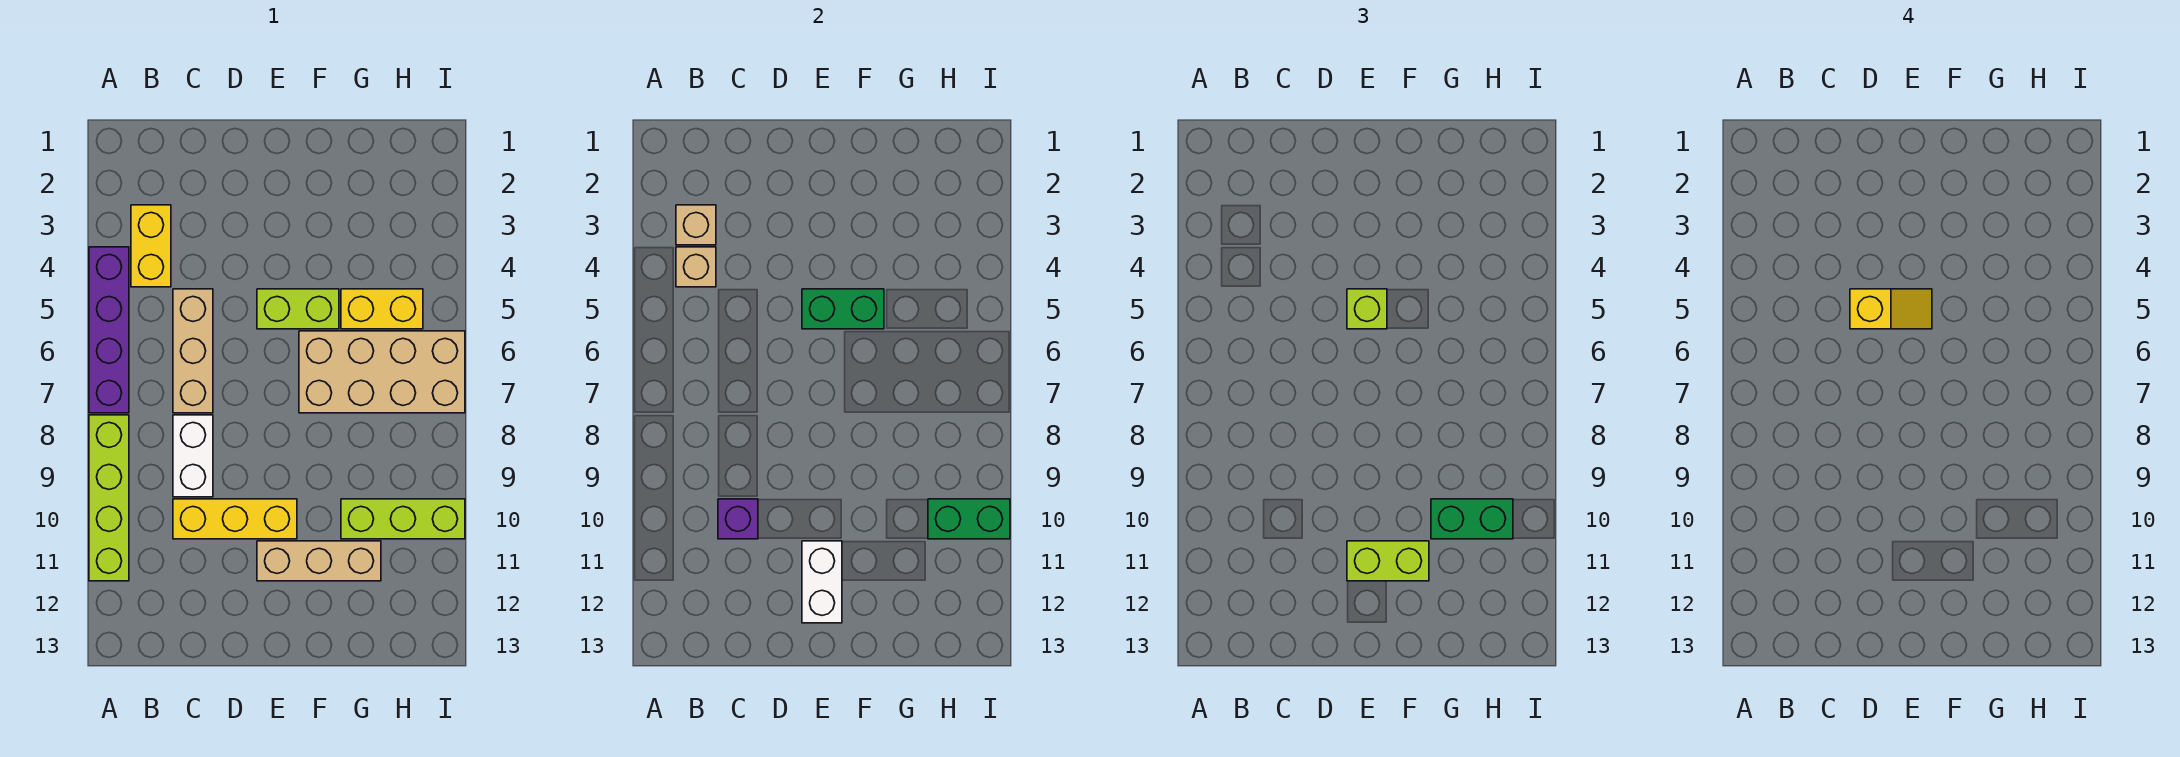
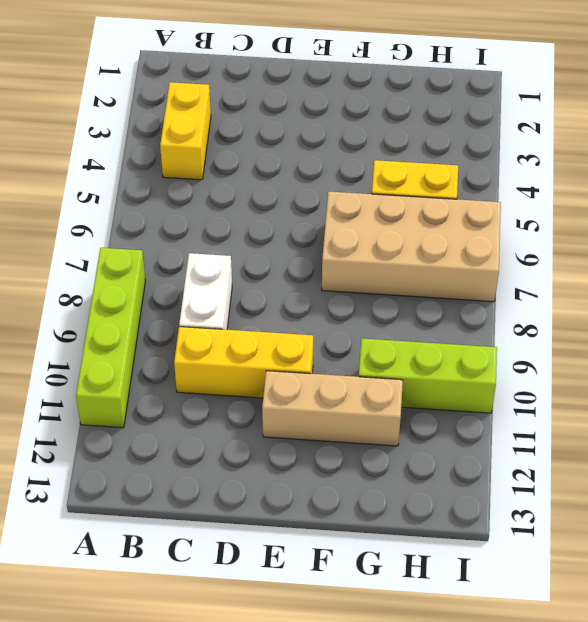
none -> purple 1x4 brick [89,247,129,413]
none -> tan 1x3 brick [173,289,213,413]
none -> lime 1x2 brick [257,289,339,329]

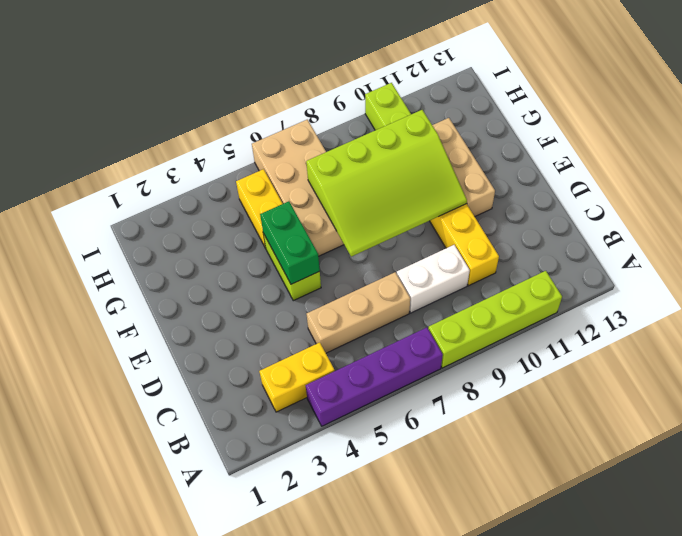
lime 3x4 slope [306,110,467,257] -> none
none -> tan 1x1 brick [676,205,716,245]
none -> tan 1x1 brick [676,247,716,287]
none -> purple 1x1 brick [718,499,758,539]

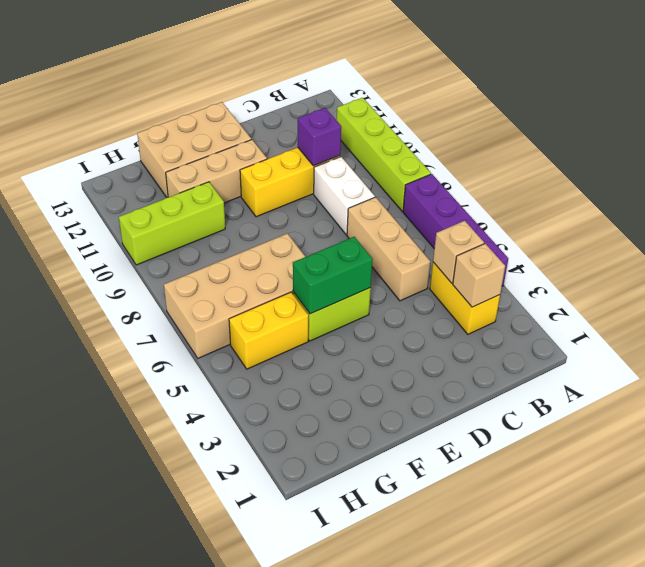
tan 2x3 brick [137,102,251,197] -> none
none -> white 1x2 brick [802,541,842,623]
none -> green 1x2 brick [928,499,1010,539]
none -> lime 1x1 brick [1347,289,1387,329]

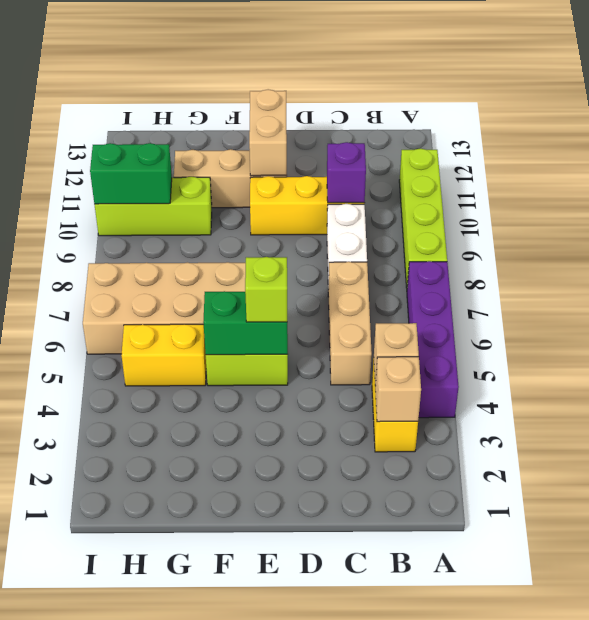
tan 1x2 brick [249,89,287,176] -> white 1x2 brick [802,541,842,623]
none -> lime 1x2 brick [1347,541,1429,581]
none -> green 1x2 brick [1431,499,1513,539]
none -> yellow 1x2 slope [1850,289,1932,329]

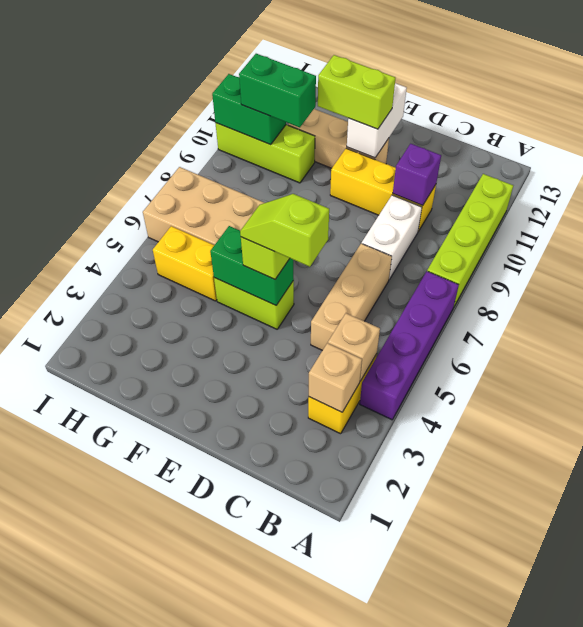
lime 1x2 slope [240,194,329,267] -> yellow 1x2 slope [1850,289,1932,329]

